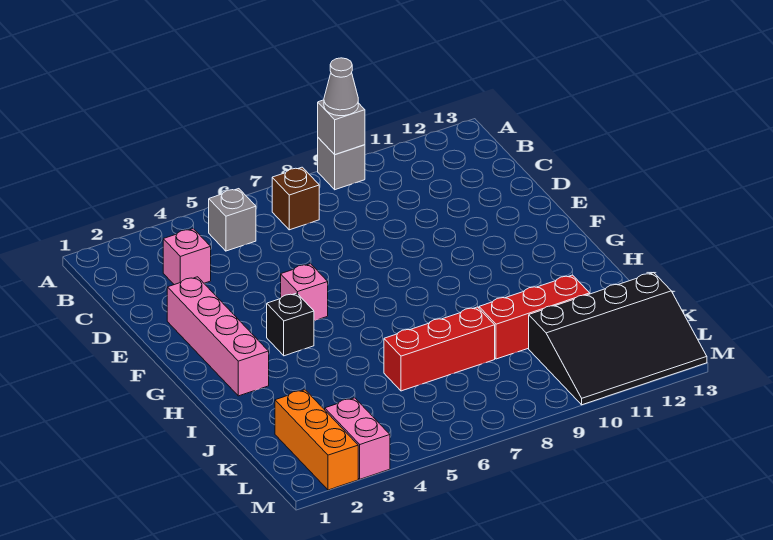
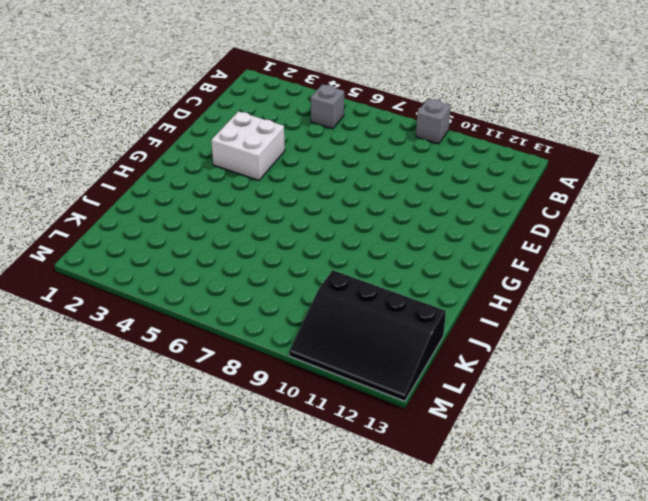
white 2x2 brick [211,111,285,180] -> none
none -> brown 1x1 brick [272,167,319,230]
none -> pink 1x1 brick [163,229,211,285]
none -> pink 1x4 brick [167,277,269,396]

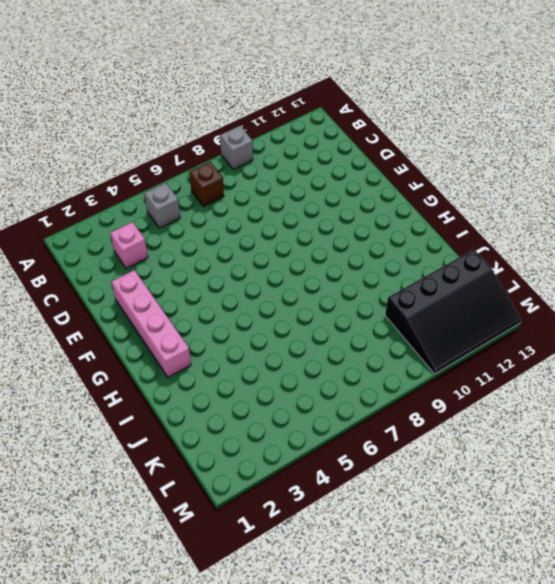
none -> pink 1x1 brick [281,264,328,321]
none -> black 1x1 brick [267,293,314,356]
none -> red 1x3 brick [384,307,495,391]

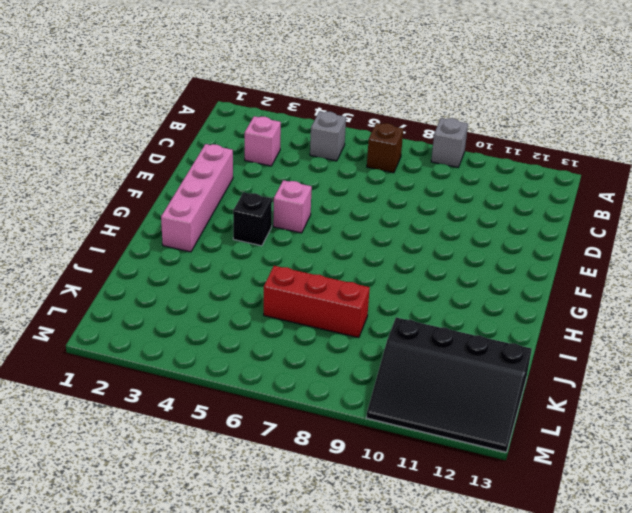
none -> red 1x3 brick [479,275,590,359]
none -> orange 1x3 brick [275,390,358,490]
none -> pink 1x2 brick [325,398,390,479]

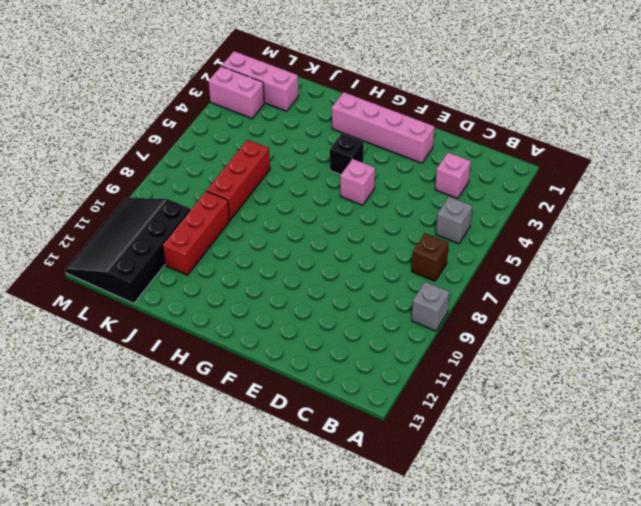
pink 1x3 brick [222,51,298,111] -> orange 1x3 brick [275,390,358,490]
none -> grey 1x1 brick [318,100,365,155]
none -> grey 1x1 cone [324,58,358,116]

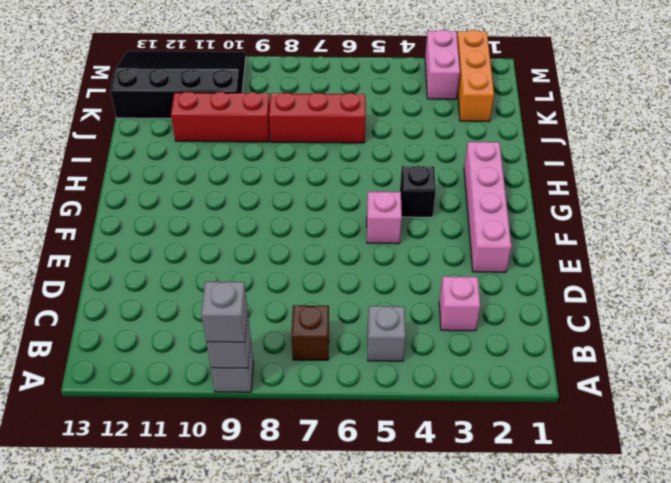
grey 1x1 brick [201,282,248,342] -> grey 1x1 cone [324,58,358,116]

